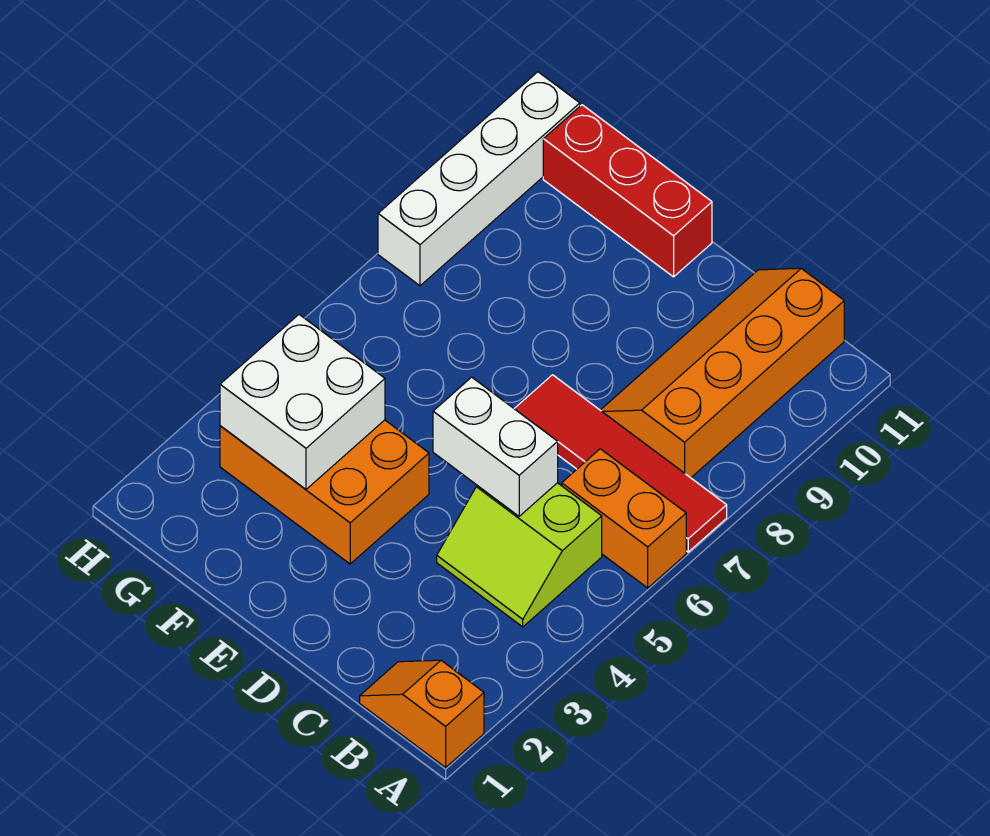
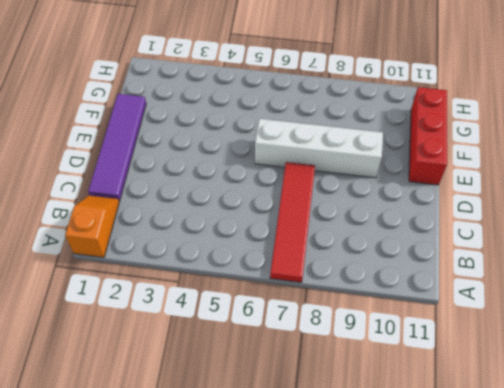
purple 1x4 tile [88,94,146,201] -> none
white 1x4 brick [255,119,383,178] -> white 1x4 brick moved to [378,72,580,286]
none -> orange 1x2 brick [562,449,686,588]
none -> lime 2x2 slope [437,483,602,627]

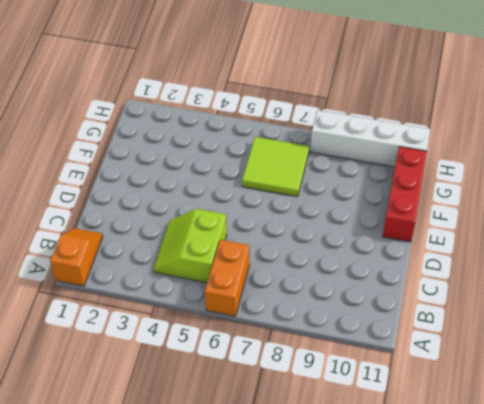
lime 2x2 tile [242,137,309,197] -> none
none -> red 1x4 tile [514,375,727,552]
none -> orange 2x4 slope [600,268,844,478]

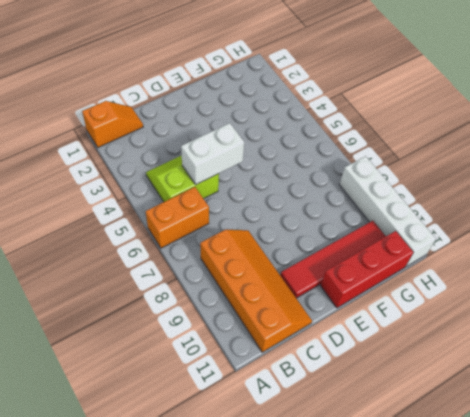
red 1x4 tile [280,221,386,298] -> red 1x4 tile moved to [514,375,727,552]
none -> orange 2x3 brick [220,420,429,564]
none -> white 2x2 brick [220,315,385,489]

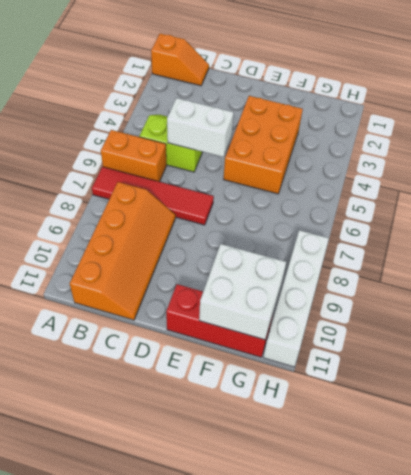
orange 2x3 brick [223,96,303,194] -> orange 2x3 brick turned to [220,420,429,564]
white 2x2 brick [199,244,286,340] -> white 2x2 brick moved to [220,315,385,489]

